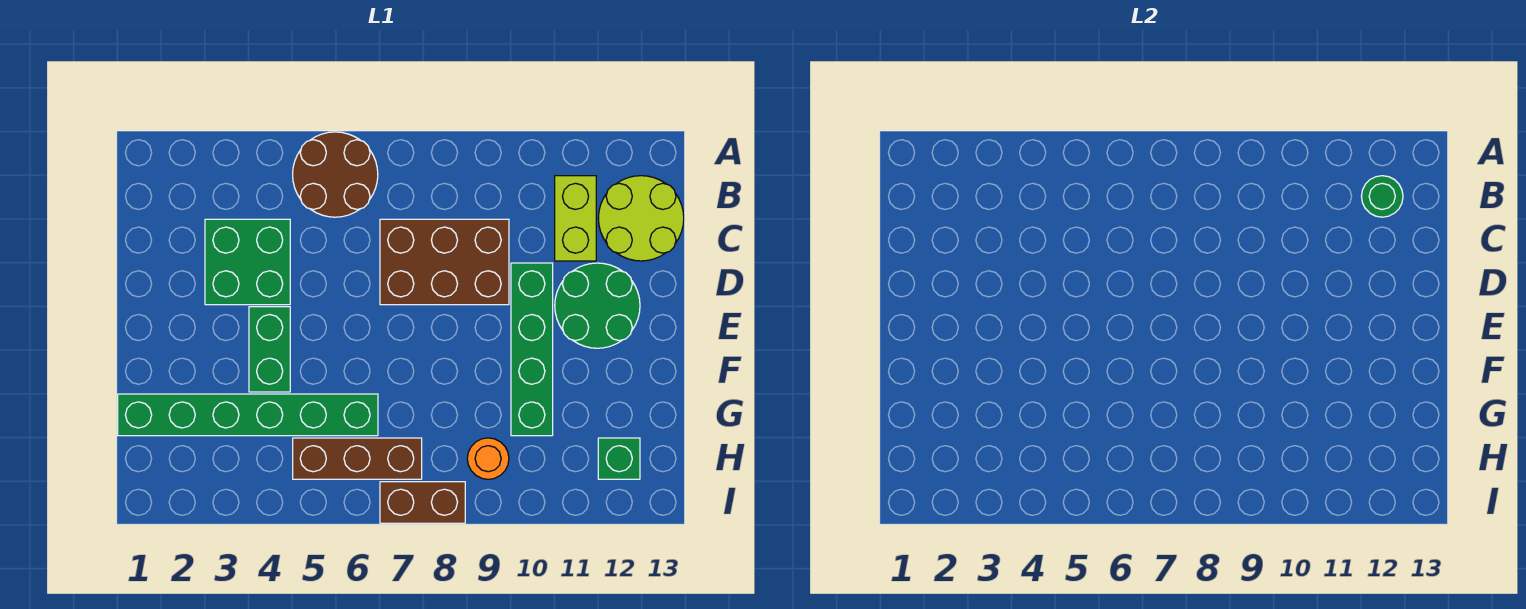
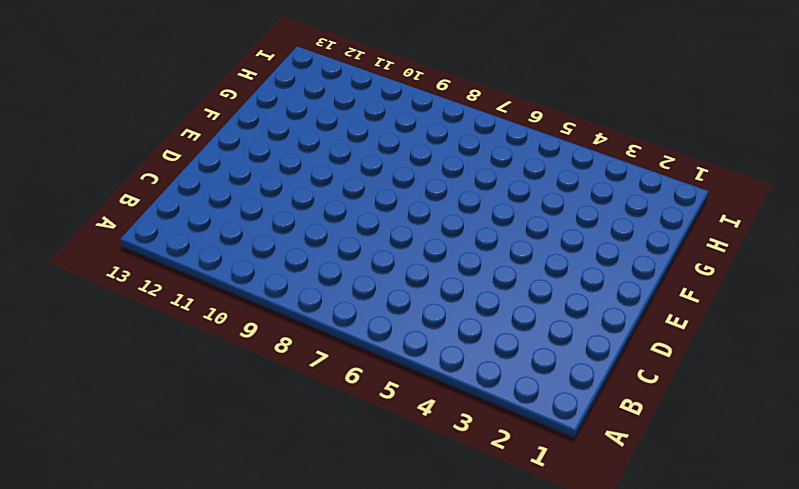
none -> brown 2x2 round brick [293,132,378,217]
none -> lime 1x2 brick [555,176,596,261]
none -> lime 2x2 round brick [598,176,684,261]

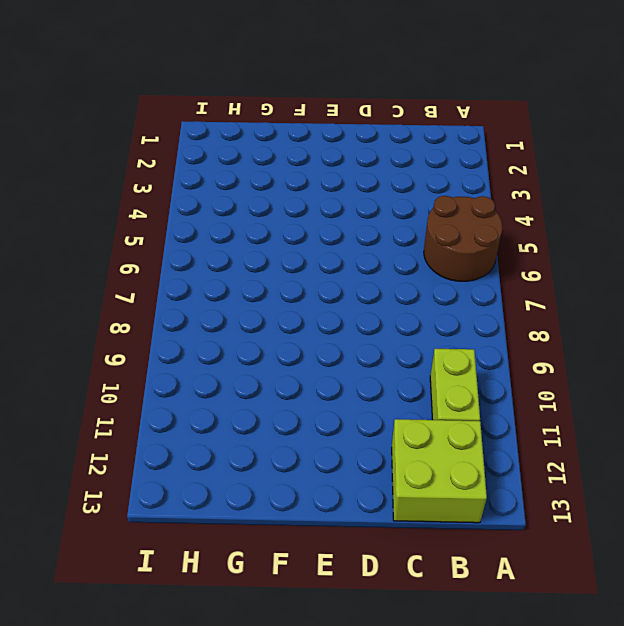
lime 1x2 brick [430,349,480,421] -> lime 1x2 brick turned to [555,176,596,261]
lime 2x2 brick [392,419,487,523] -> lime 2x2 round brick [598,176,684,261]
none -> green 2x2 brick [205,219,290,305]
none -> brown 2x3 brick [380,219,509,305]
none -> green 1x4 brick [511,263,553,436]

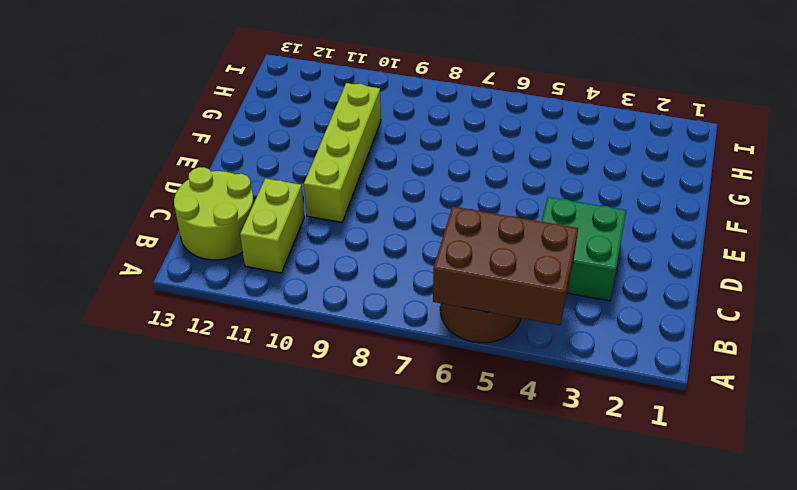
brown 2x3 brick [433,206,578,325] -> brown 2x3 brick moved to [380,219,509,305]
lime 1x4 brick [304,83,381,222] -> green 1x4 brick [511,263,553,436]
none -> green 2x2 round brick [555,263,640,348]
none -> green 1x2 brick [249,307,290,392]
none -> green 1x6 brick [118,394,378,436]

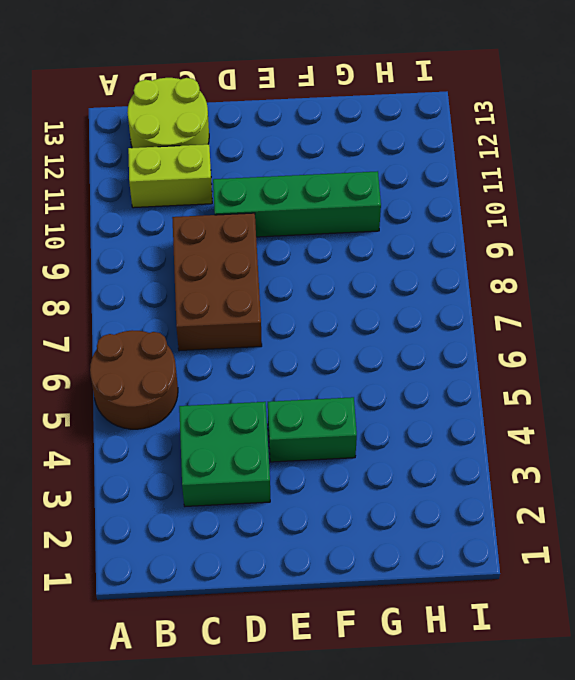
none -> green 2x2 round brick [555,263,640,348]
none -> green 1x6 brick [118,394,378,436]
none -> brown 1x3 brick [293,438,422,479]

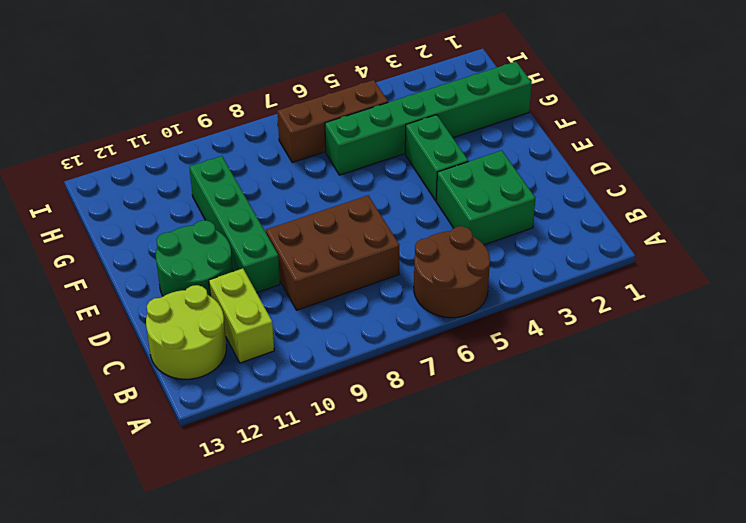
none -> orange 1x1 round brick [467,438,509,479]
none -> green 1x1 brick [598,438,640,479]
none -> brown 1x2 brick [380,482,465,523]

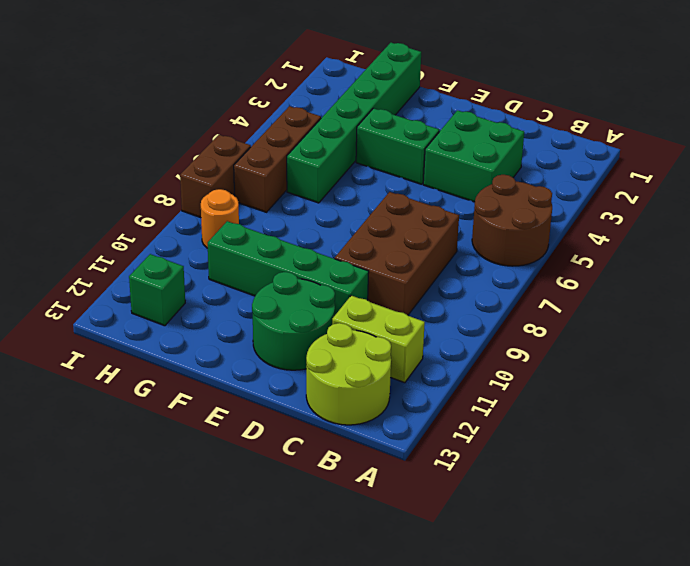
none -> green 1x1 round brick [1361,176,1403,217]

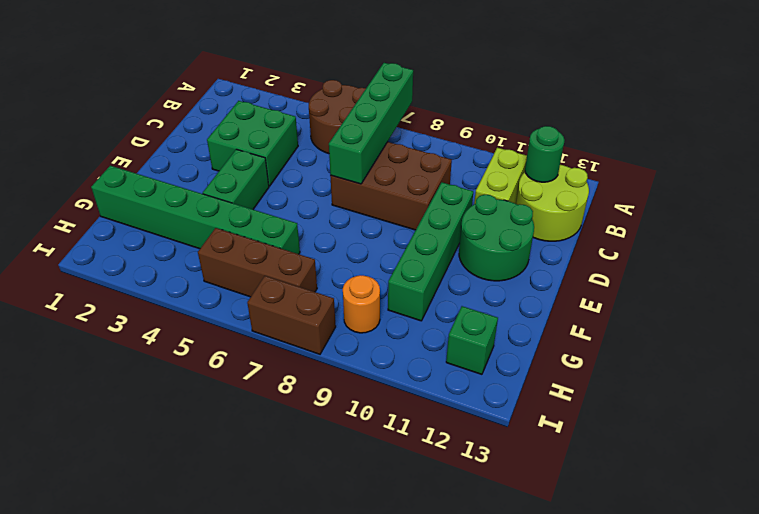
green 1x4 brick [329,63,413,184] -> none

